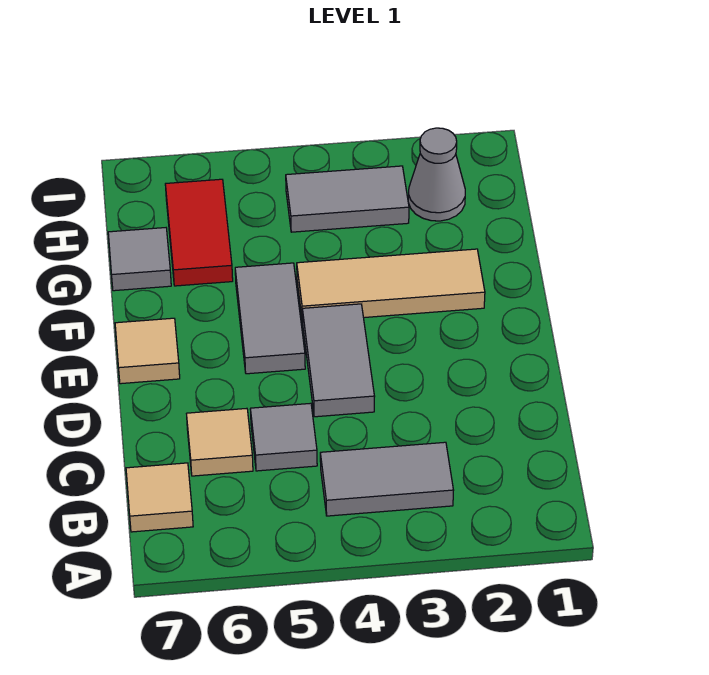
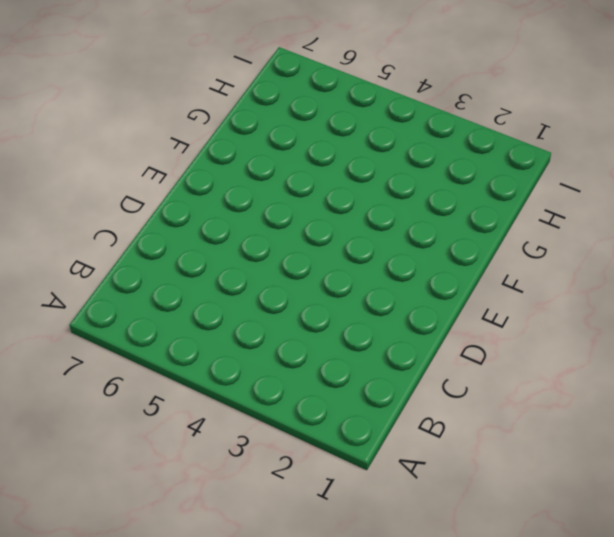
none -> grey 1x2 tile [320,442,454,516]
none -> tan 1x1 tile [126,463,193,532]
none -> grey 1x1 tile [250,403,317,471]

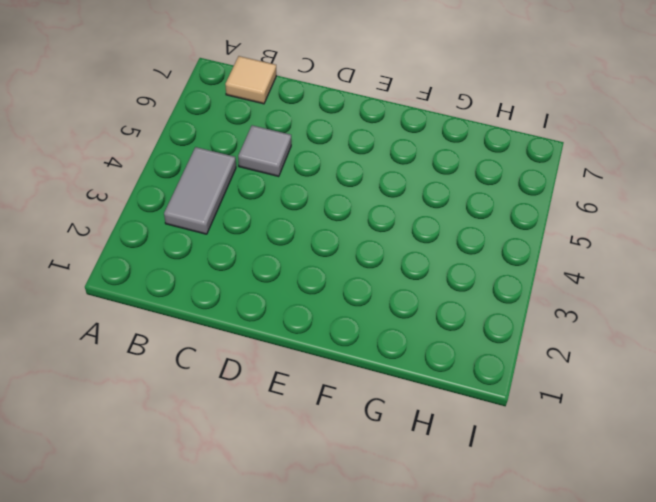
none -> tan 1x1 tile [187,408,253,476]
none -> grey 1x2 tile [302,304,375,417]
none -> grey 1x2 tile [235,263,305,374]

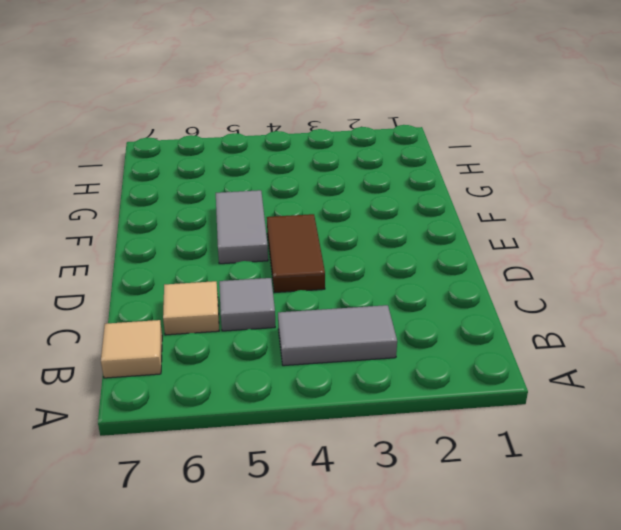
brown 1x2 tile [267,214,325,293] -> grey 1x2 tile [302,304,375,417]
none -> tan 1x1 tile [115,318,180,384]
none -> tan 1x3 tile [297,249,485,322]
none -> red 1x2 tile [165,179,233,286]

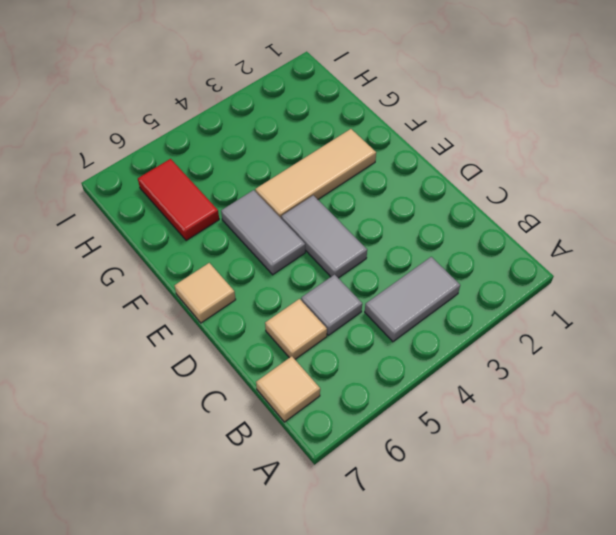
none -> grey 1x1 tile [108,228,171,291]
none -> grey 1x1 cone [408,128,465,221]
none -> grey 1x2 tile [286,166,409,232]

